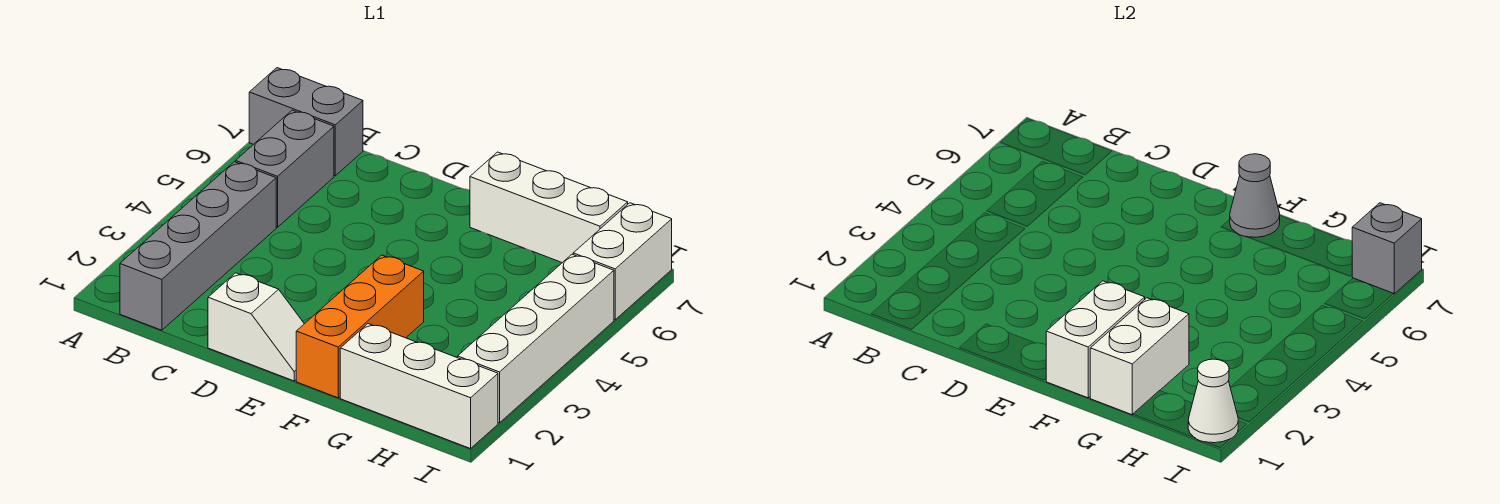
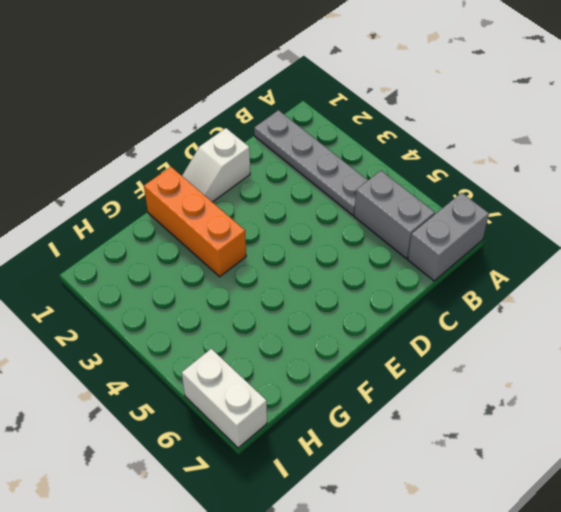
grey 1x4 plate [254,110,368,215] -> grey 1x4 brick [120,162,276,330]
none -> white 1x3 brick [470,152,628,263]
none -> white 1x3 brick [340,324,498,449]
none -> white 1x4 brick [458,254,614,423]

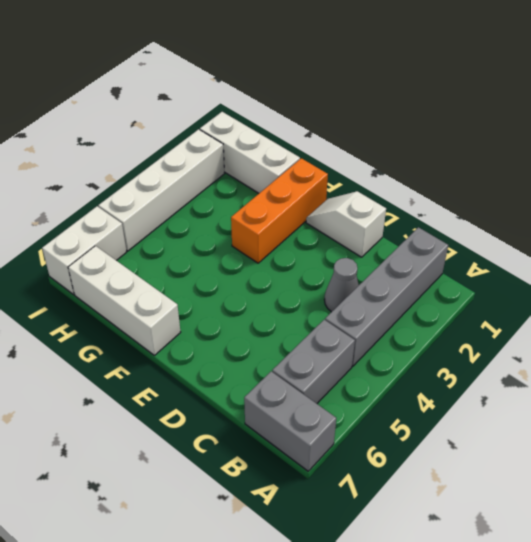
grey 1x1 cone [324,258,359,312] -> grey 1x1 cone moved to [1230,154,1280,237]
none -> white 1x2 brick [1046,281,1145,398]
none -> white 1x2 brick [1090,298,1189,415]
none -> white 1x1 cone [1188,359,1238,443]

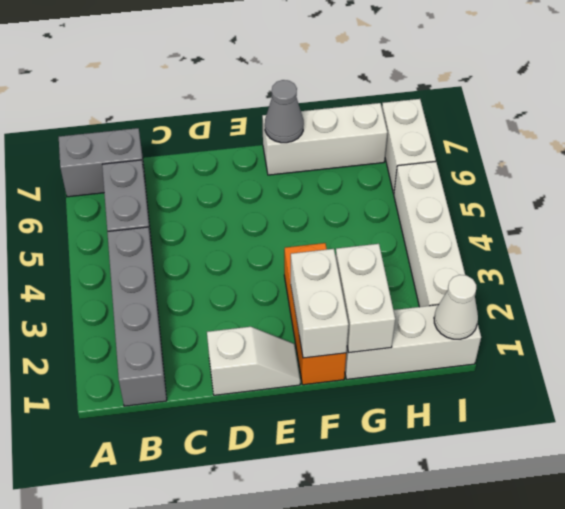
none -> grey 1x1 brick [1352,203,1422,294]

